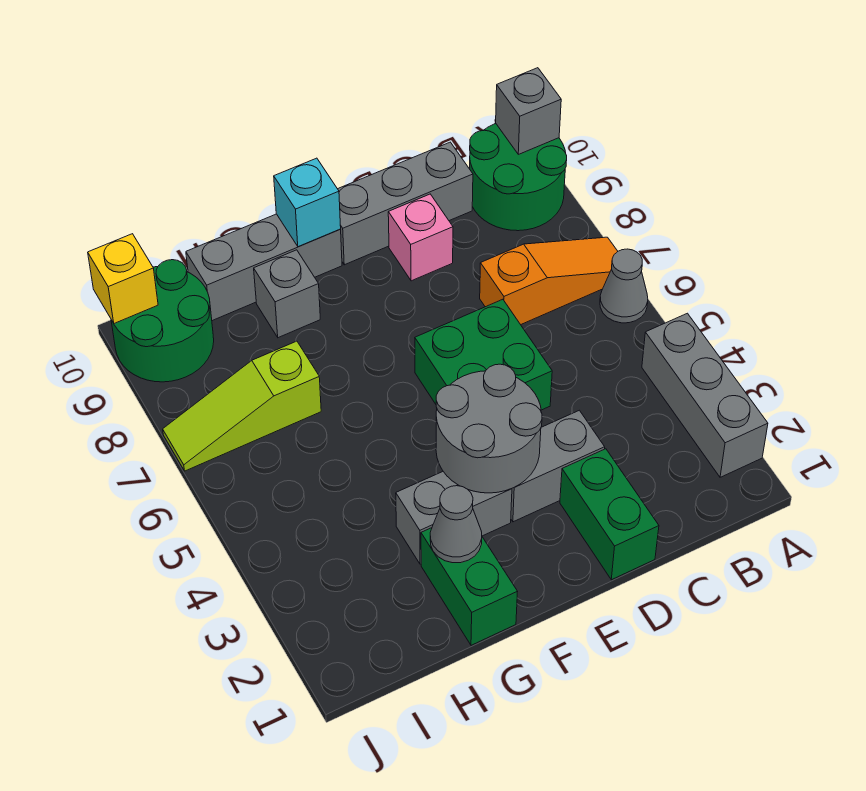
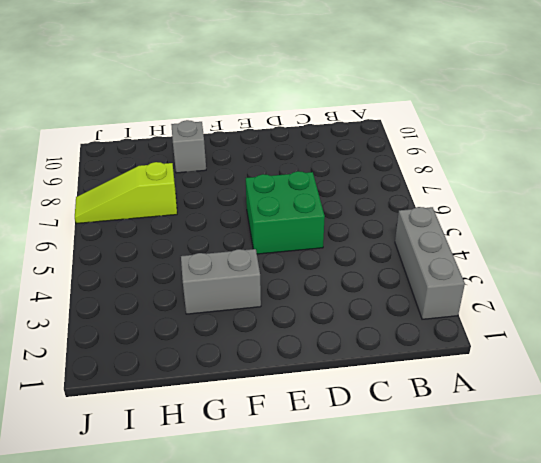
none -> grey 1x1 cone [600,249,648,323]
none -> orange 1x3 slope [480,237,618,325]
none -> green 2x2 round brick [470,124,567,231]

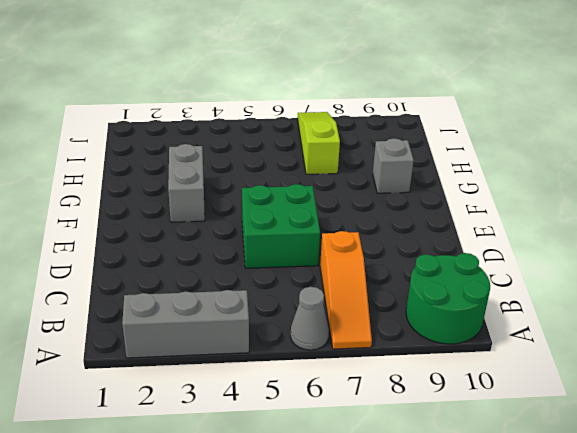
none -> grey 1x3 brick [338,142,473,265]
none -> green 1x2 brick [560,449,659,580]
none -> grey 1x2 brick [511,410,605,522]

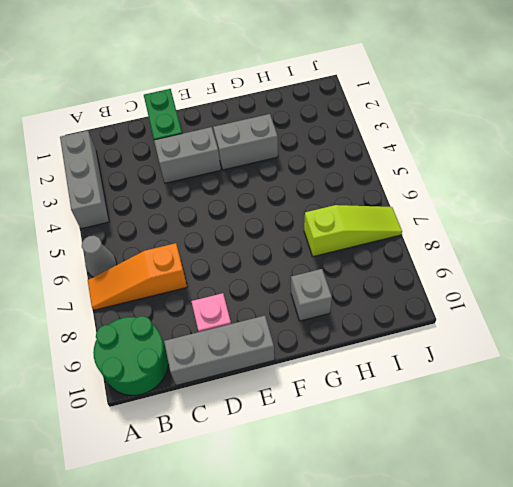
none -> green 2x2 brick [415,299,552,410]
none -> grey 1x3 brick [186,214,342,321]
none -> green 1x2 brick [421,528,518,645]

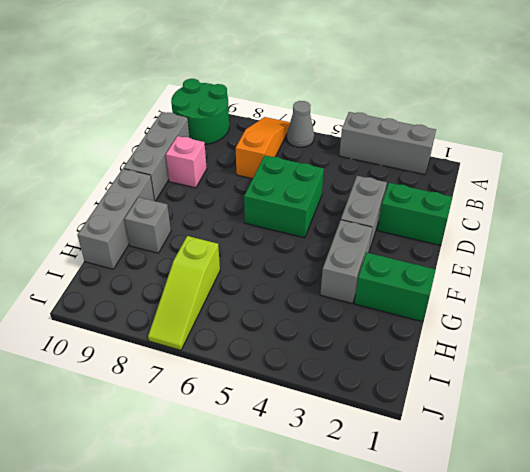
none -> green 2x2 round brick [111,260,214,382]
none -> grey 1x1 brick [496,68,561,154]
none -> grey 2x2 round brick [436,364,542,493]

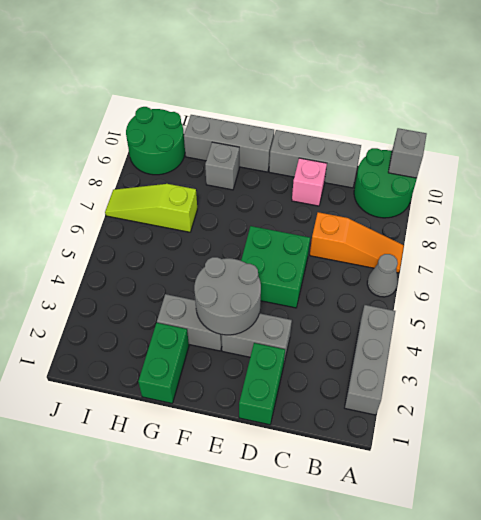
none -> cyan 1x1 brick [274,158,341,247]
none -> grey 1x1 cone [430,486,482,563]
none -> yellow 1x1 brick [88,234,158,323]

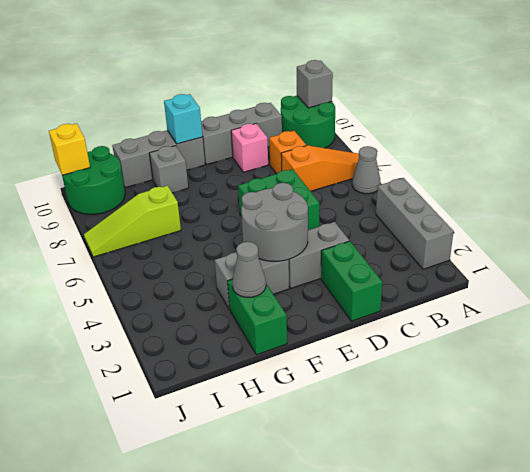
orange 1x1 brick [269,131,306,174] -> none

